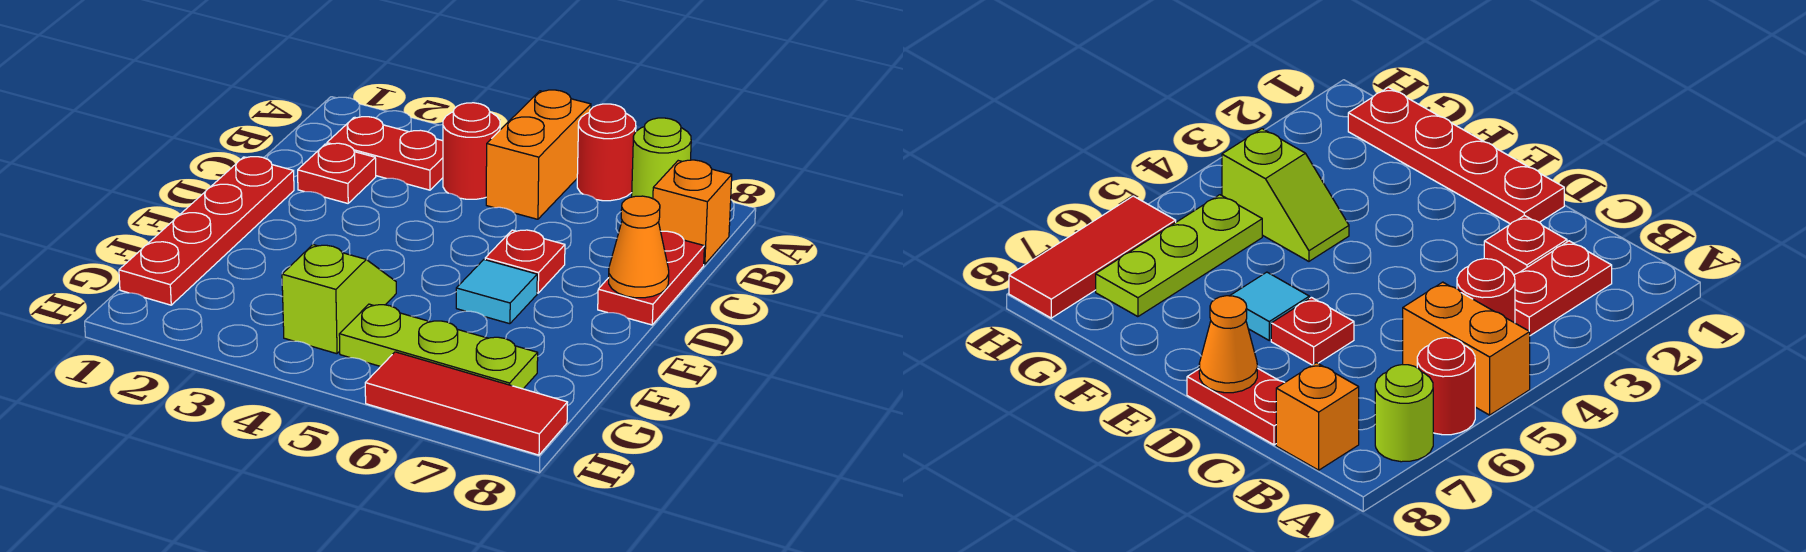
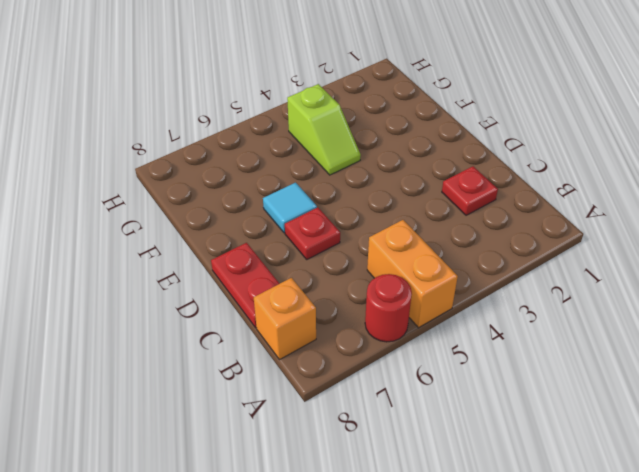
none -> lime 1x1 round brick [632,118,691,199]
none -> red 1x2 plate [327,117,443,190]
none -> red 1x1 round brick [443,103,500,199]

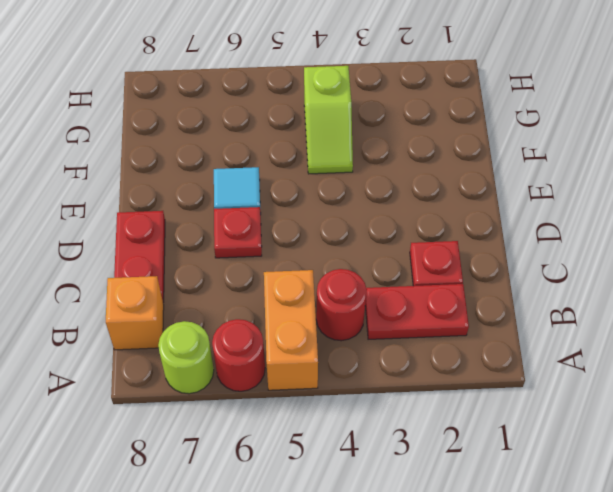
none -> red 1x4 plate [119,157,294,305]
none -> lime 1x3 plate [339,304,538,389]
none -> red 1x3 tile [365,352,568,455]

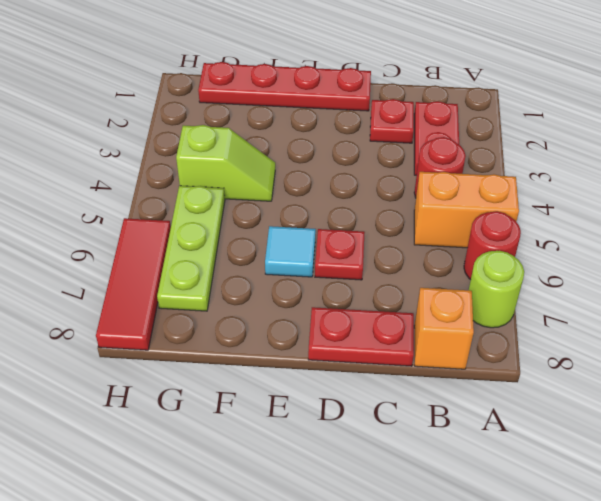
none -> orange 1x1 cone [609,196,669,298]

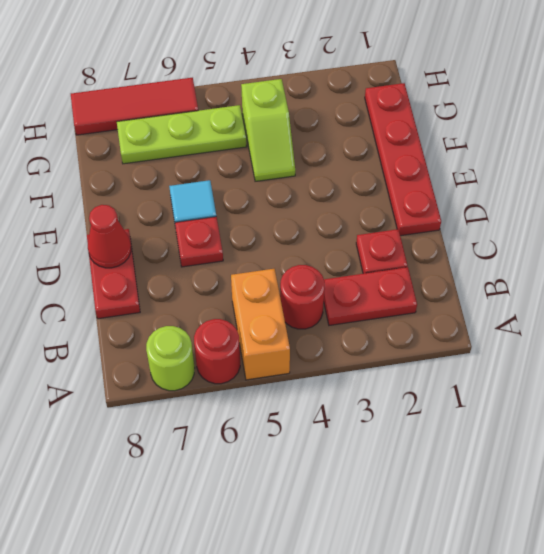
red 1x1 cone [88,205,131,268] -> orange 1x1 cone [609,196,669,298]
none -> orange 1x1 brick [653,160,732,265]

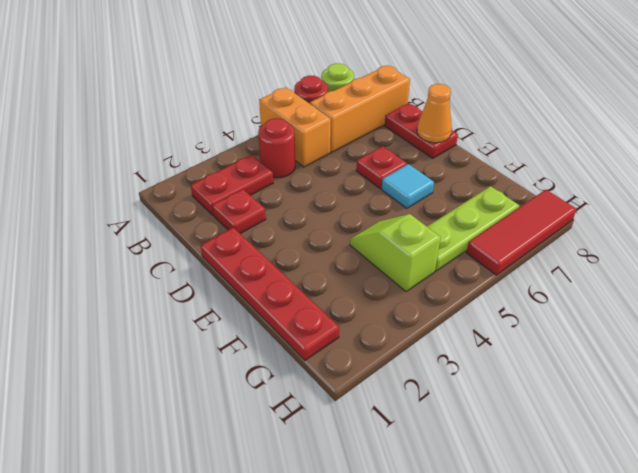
orange 1x3 brick [310,65,410,152] -> orange 1x1 brick [653,160,732,265]

